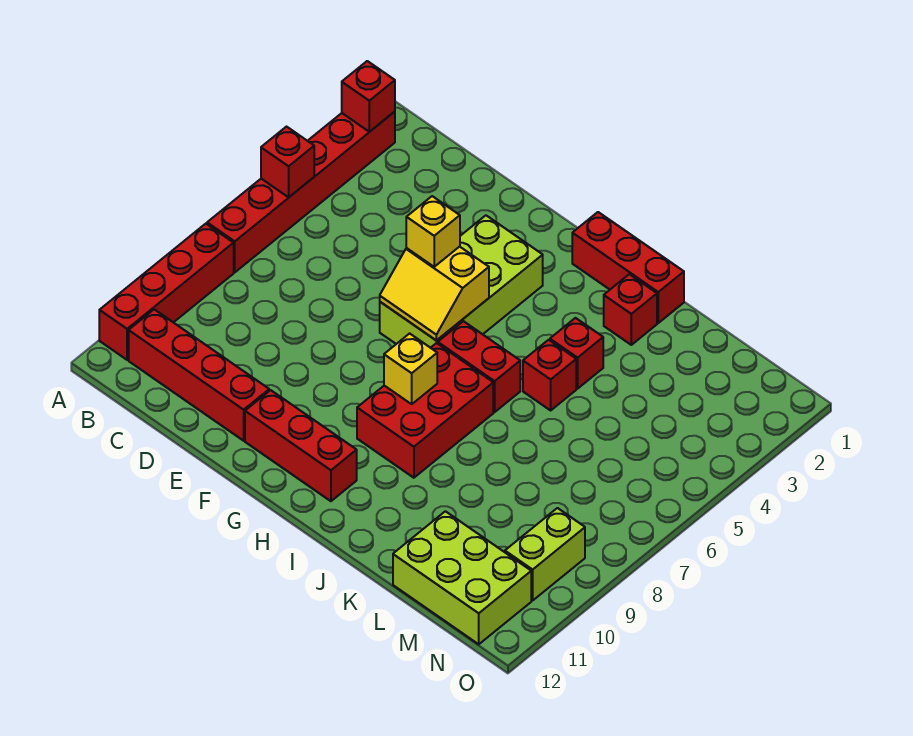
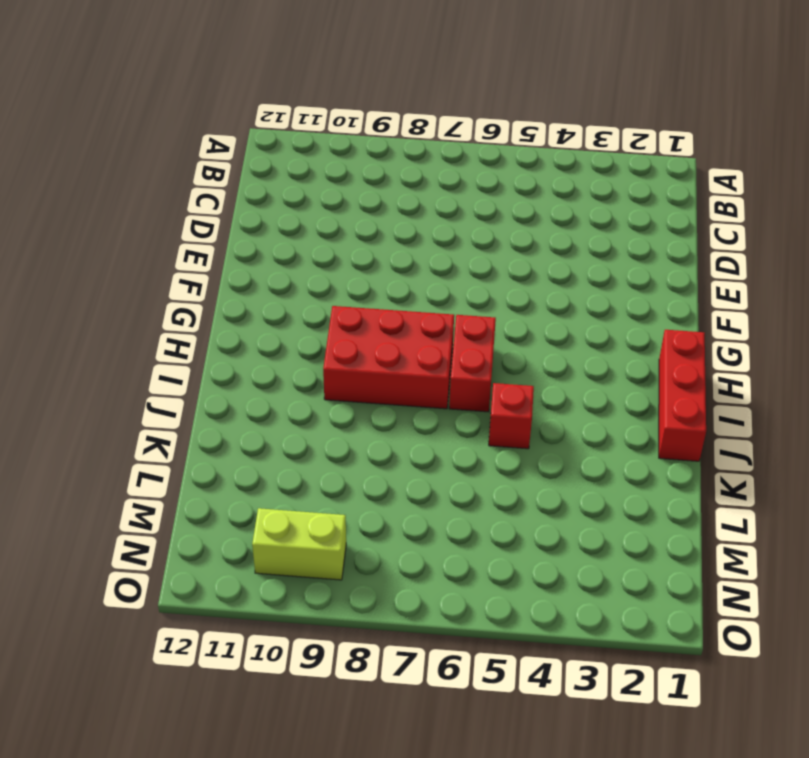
none -> red 1x6 brick [207,112,395,272]
none -> red 1x4 brick [99,224,234,360]
none -> red 1x4 brick [129,309,269,441]

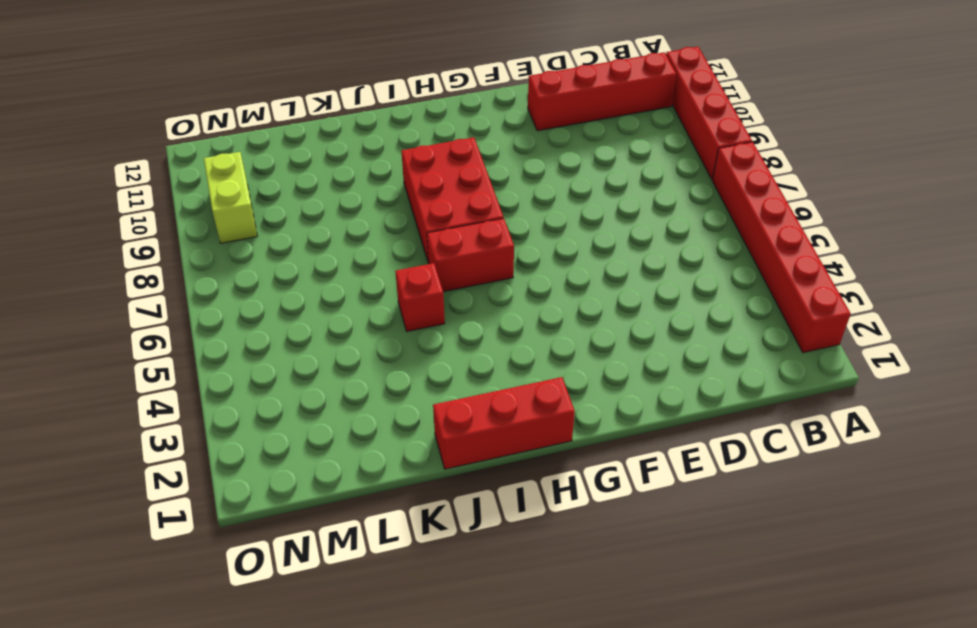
none -> lime 2x4 brick [380,215,543,348]
none -> red 1x3 brick [245,390,357,501]
none -> red 1x1 brick [604,274,657,345]

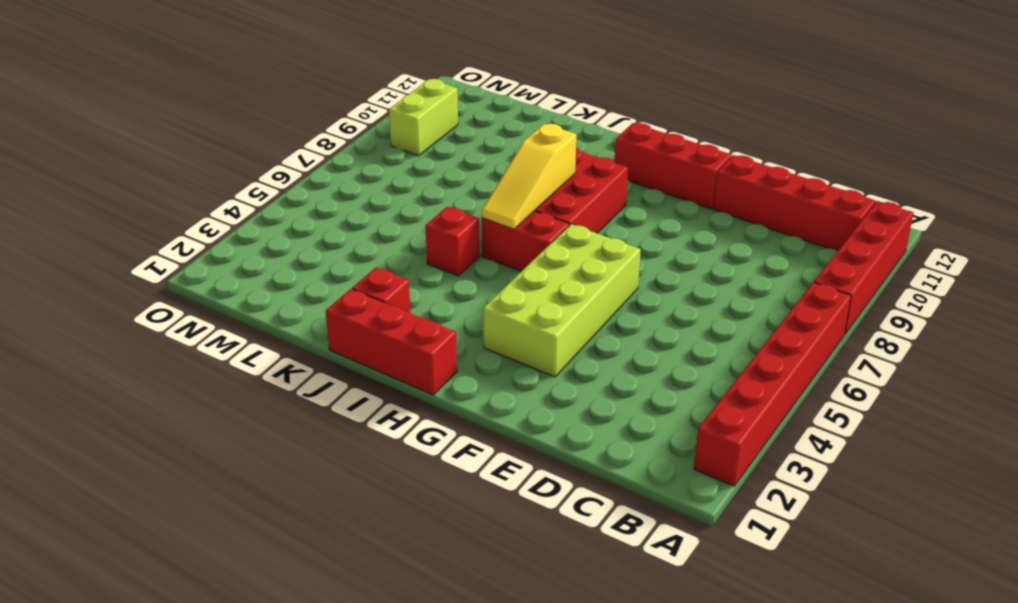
yellow 1x3 slope [482,124,576,229] -> none
none -> red 1x1 brick [550,318,603,389]
none -> lime 2x3 brick [393,511,531,644]
none -> red 1x1 brick [342,61,395,132]

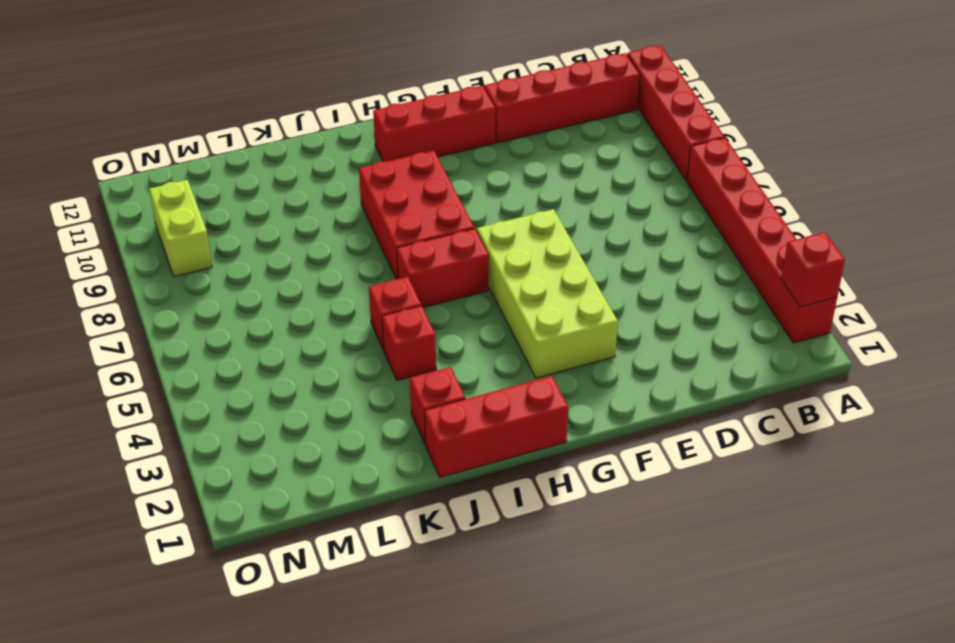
none -> lime 2x3 brick [393,511,531,644]
none -> red 1x1 brick [261,127,314,197]
none -> yellow 2x2 slope [380,247,489,341]

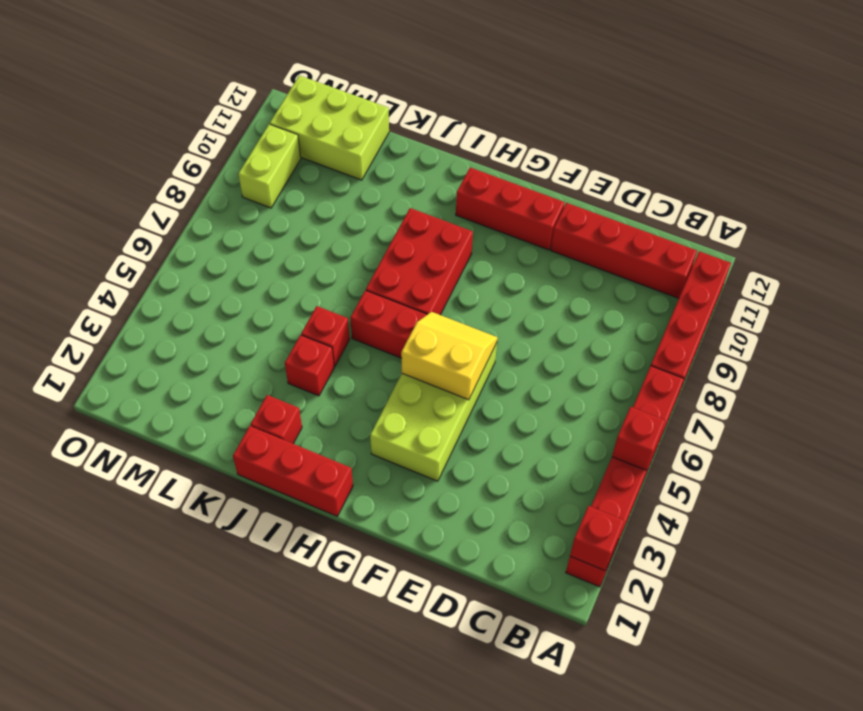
none -> yellow 1x1 brick [384,333,437,404]
none -> yellow 1x1 brick [406,196,460,267]

